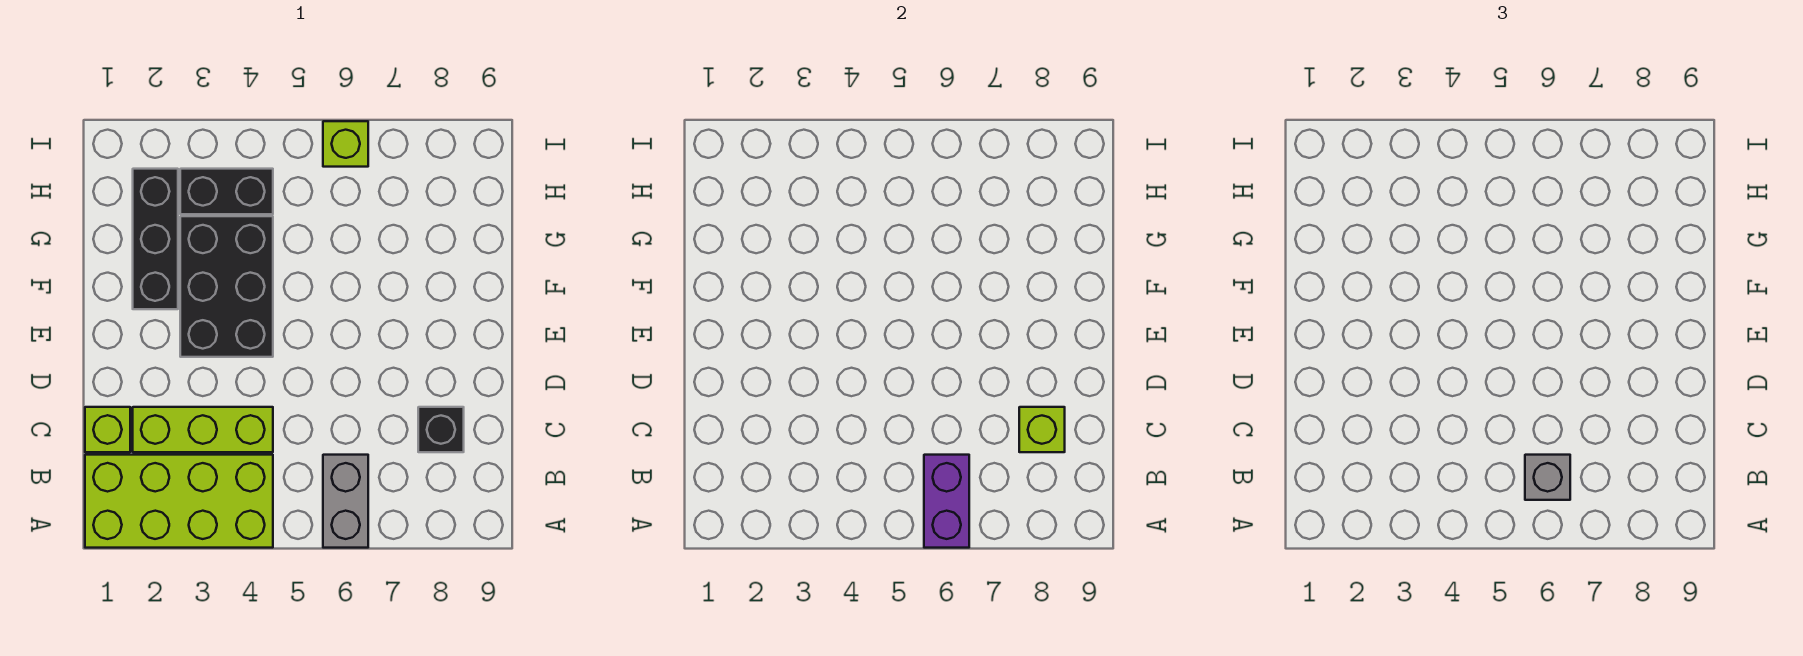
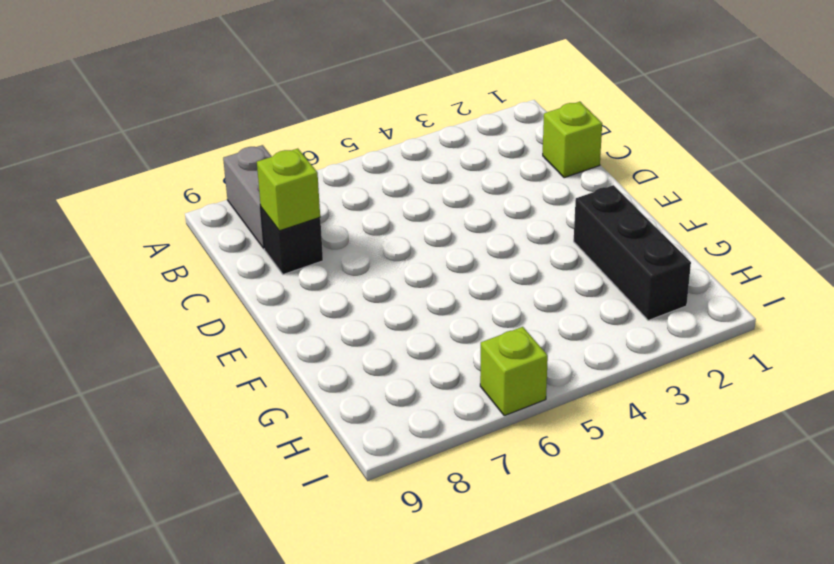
grey 1x2 brick [223,145,272,248] -> grey 1x2 brick moved to [323,455,368,548]
none -> lime 2x4 brick [85,455,273,548]
none -> lime 1x3 brick [133,407,273,452]
none -> black 2x3 brick [180,216,273,357]

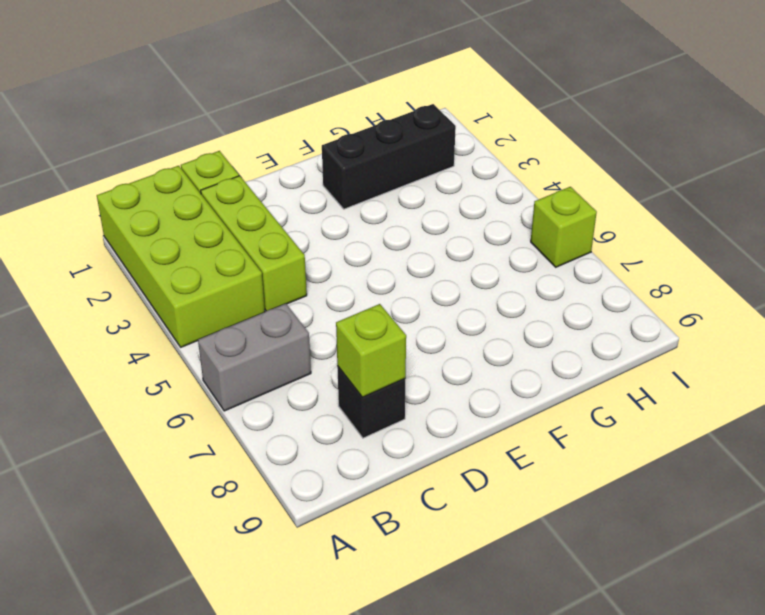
none -> black 2x3 brick [180,216,273,357]
none -> black 1x2 brick [180,169,273,214]
none -> purple 1x2 brick [924,455,969,548]

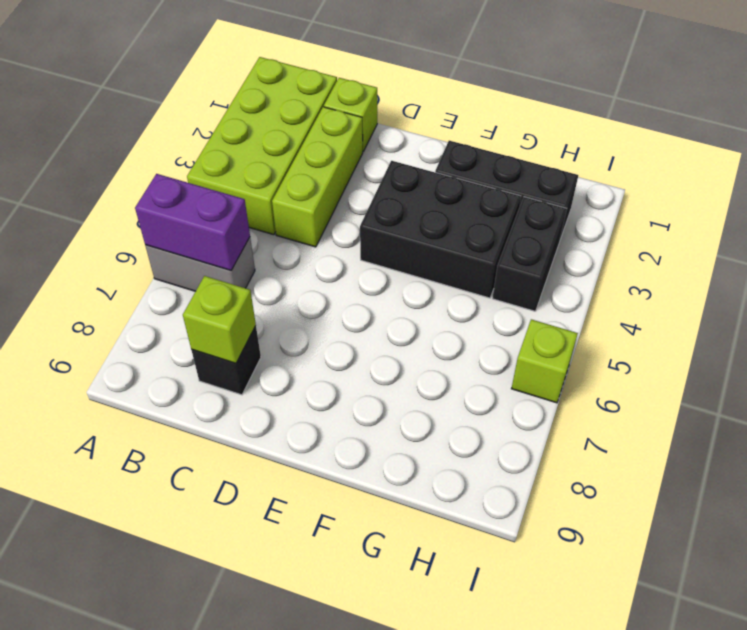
none -> grey 1x1 brick [1525,455,1570,500]

